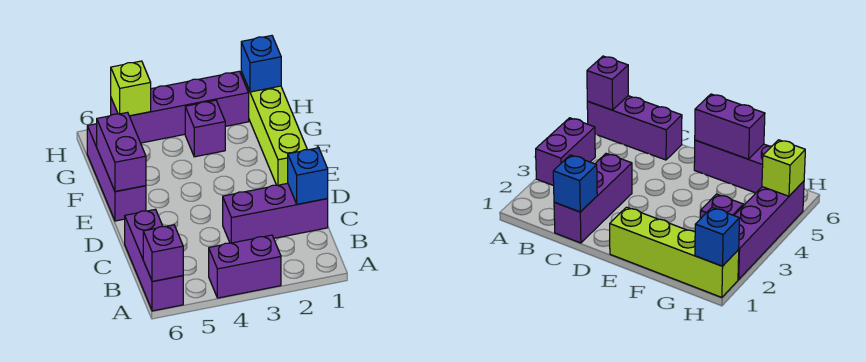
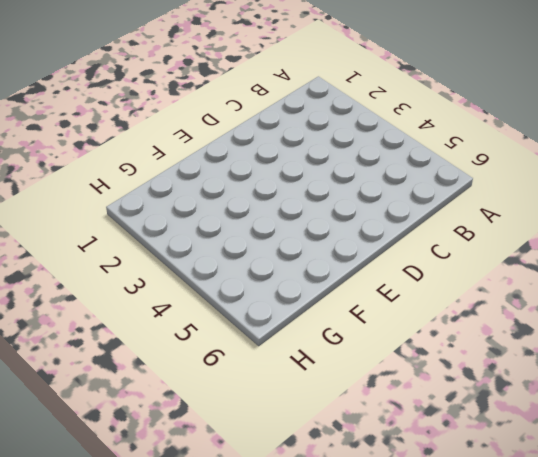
none -> purple 1x2 brick [209,235,281,298]
none -> purple 1x3 brick [125,209,183,311]
none -> purple 1x3 brick [223,183,328,243]

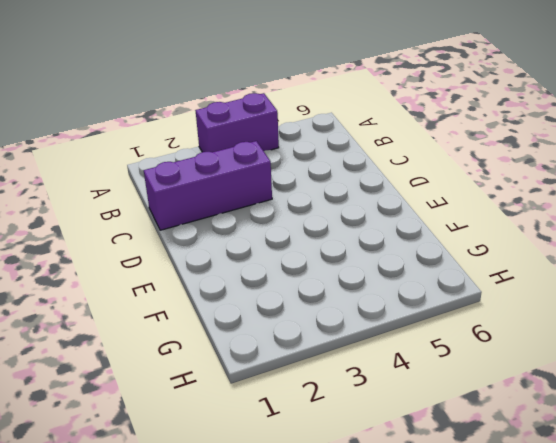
none -> purple 1x3 brick [125,209,183,311]
none -> lime 1x4 brick [241,72,307,185]
none -> purple 1x3 brick [87,124,146,221]

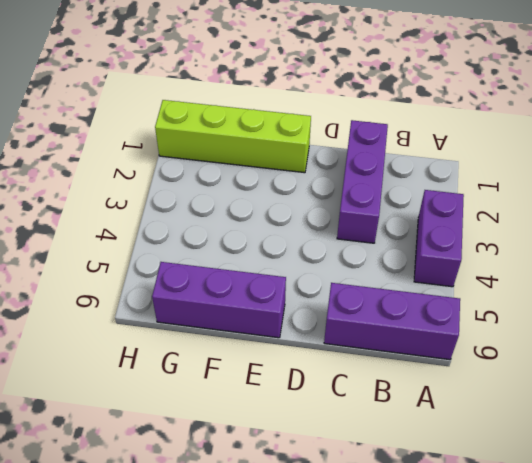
none -> purple 1x1 brick [185,100,225,157]
none -> purple 1x4 brick [111,71,249,143]
none -> purple 1x1 brick [143,225,183,282]

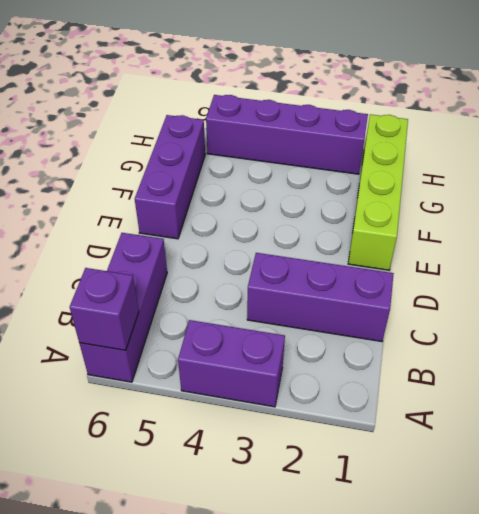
none -> purple 1x1 brick [185,100,225,157]
none -> blue 1x1 brick [288,148,328,204]
none -> purple 1x2 brick [97,112,146,192]

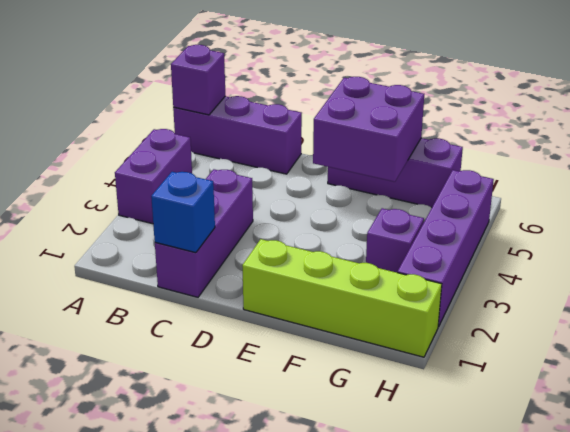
purple 2x2 brick [313,77,424,182] -> purple 1x2 brick [97,112,146,192]
none -> blue 1x1 brick [241,36,281,92]
none -> lime 1x1 brick [111,61,151,116]

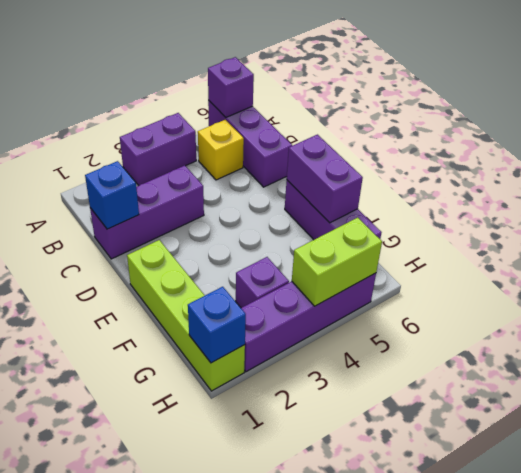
yellow 1x1 brick [198,120,244,180] -> none
lime 1x2 brick [292,218,382,306] -> lime 1x1 brick [111,61,151,116]

